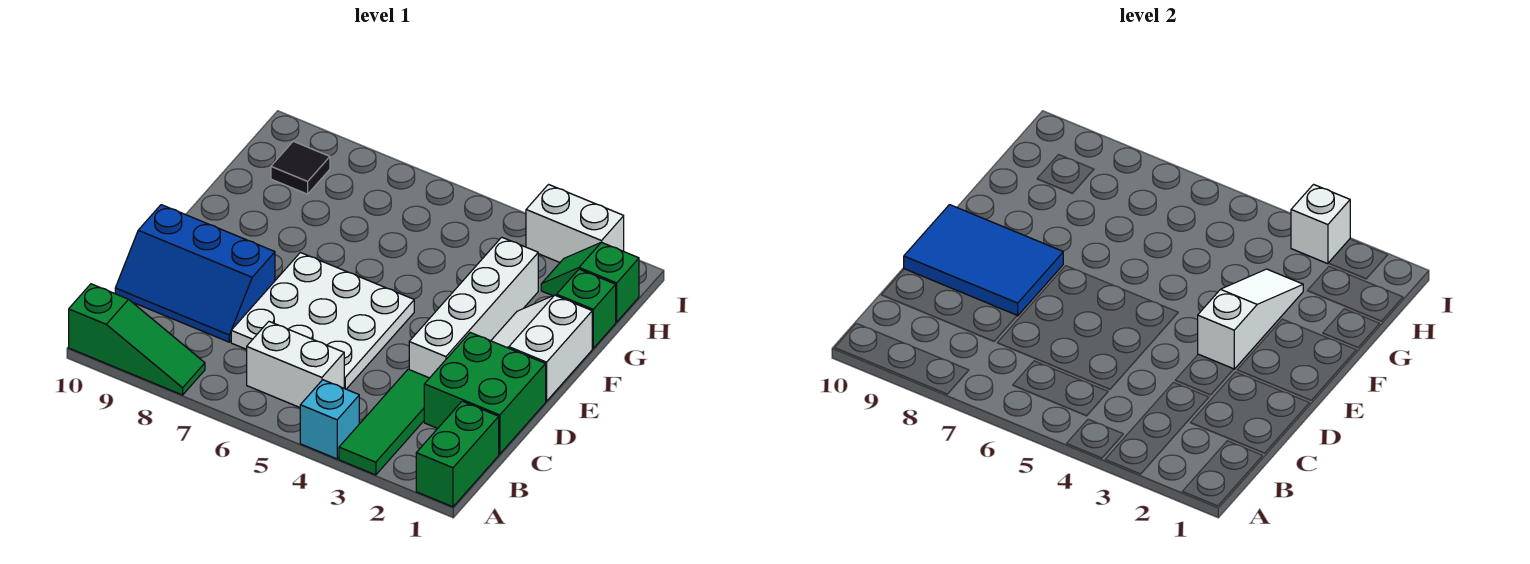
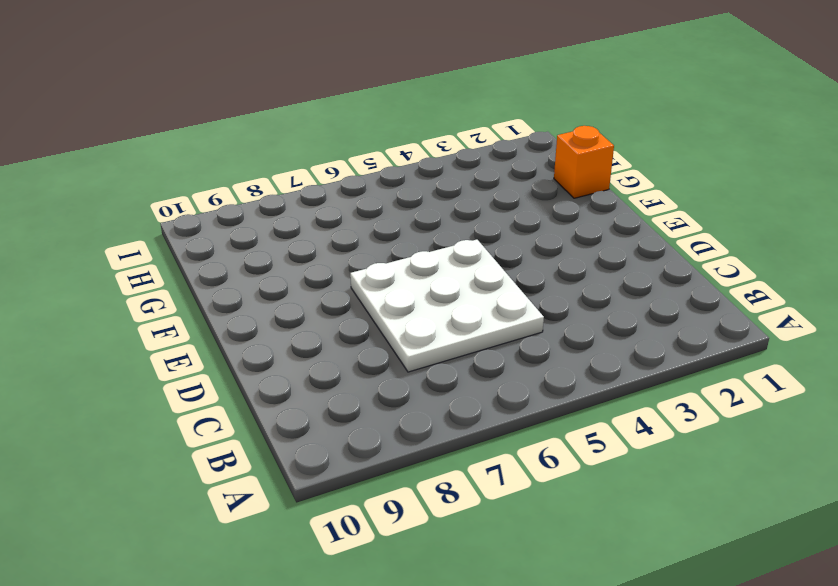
orange 1x1 brick [554,126,614,198] -> green 1x1 brick [557,269,616,348]
none -> green 1x2 brick [416,401,499,507]
none -> green 1x3 tile [339,369,429,475]
none -> cyan 1x1 brick [300,380,359,459]

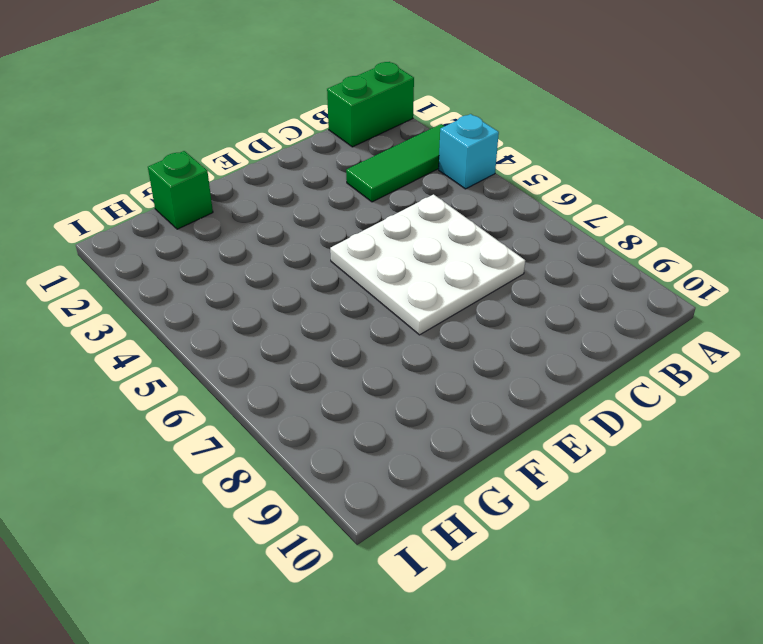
none -> green 1x3 slope [69,284,205,395]
none -> white 1x2 brick [247,322,344,407]
none -> green 2x2 brick [424,332,546,454]

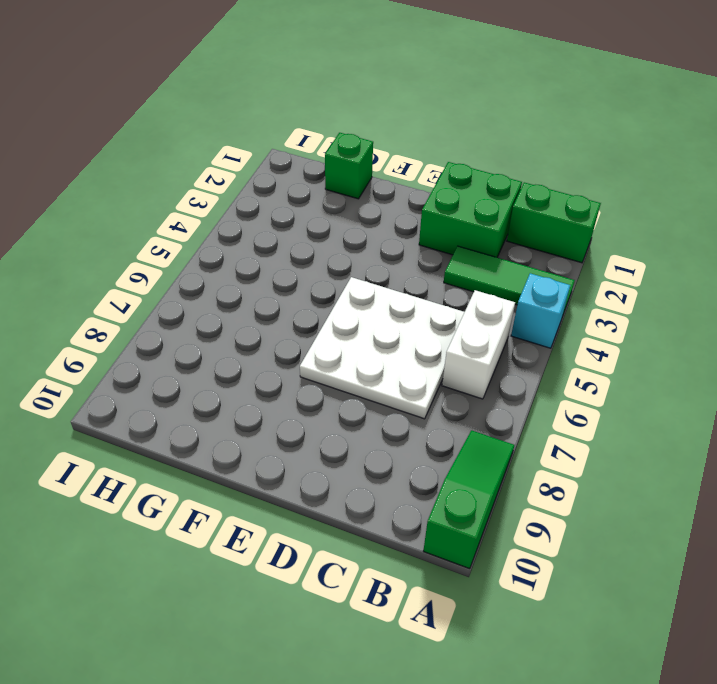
none -> blue 2x3 slope [115,205,275,342]
none -> white 1x4 brick [409,237,538,378]
none -> white 2x2 slope [491,295,592,401]

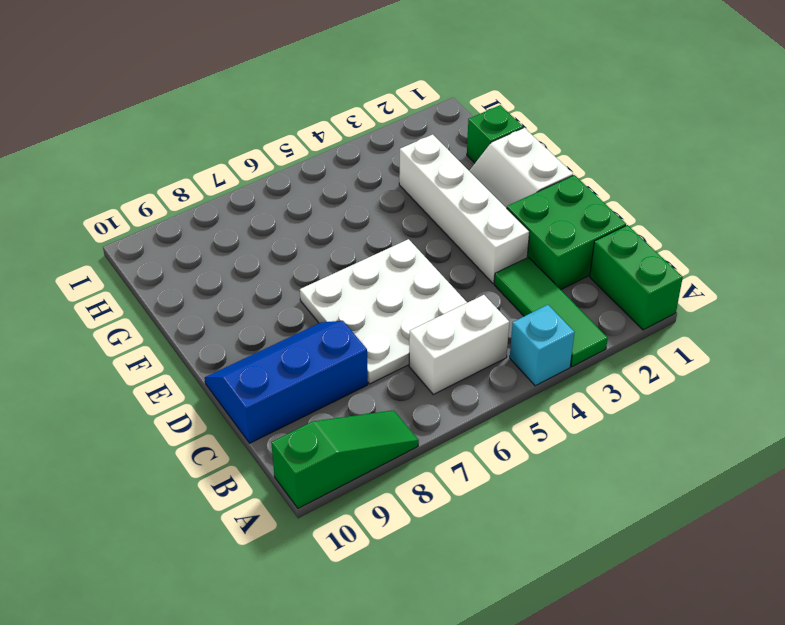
blue 2x3 slope [205,321,368,443] -> blue 2x3 slope turned to [115,205,275,342]
none -> green 1x2 slope [541,242,639,322]
none -> black 1x1 tile [271,141,330,194]
none -> white 1x2 brick [526,185,624,262]

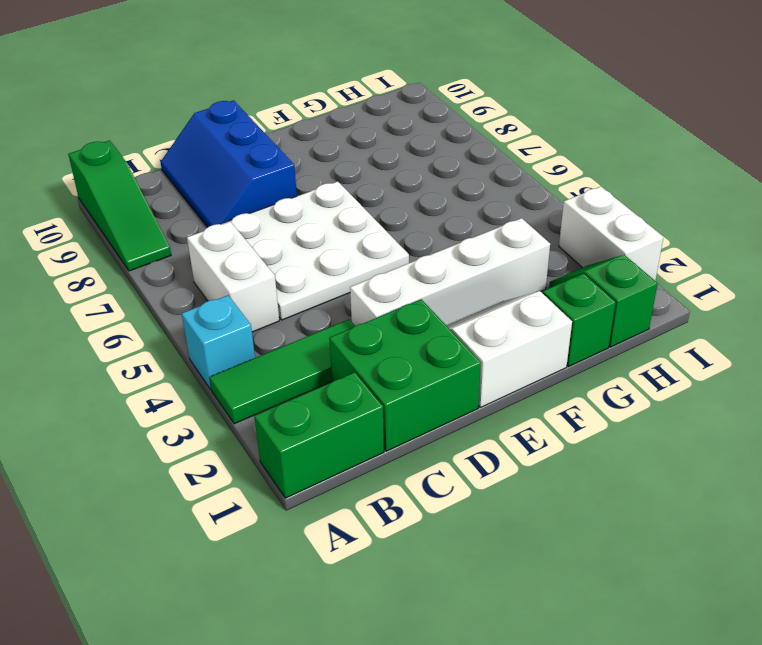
none -> black 1x1 tile [271,141,330,194]
none -> blue 2x3 tile [904,205,1063,316]
none -> white 1x3 slope [1198,269,1303,369]

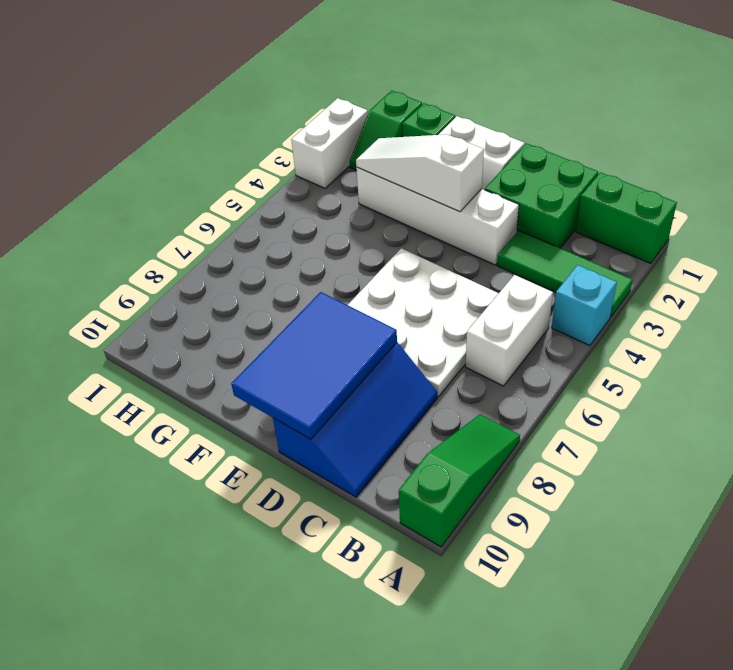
none -> black 1x1 tile [271,141,330,194]
none -> white 1x1 brick [1291,185,1350,264]

